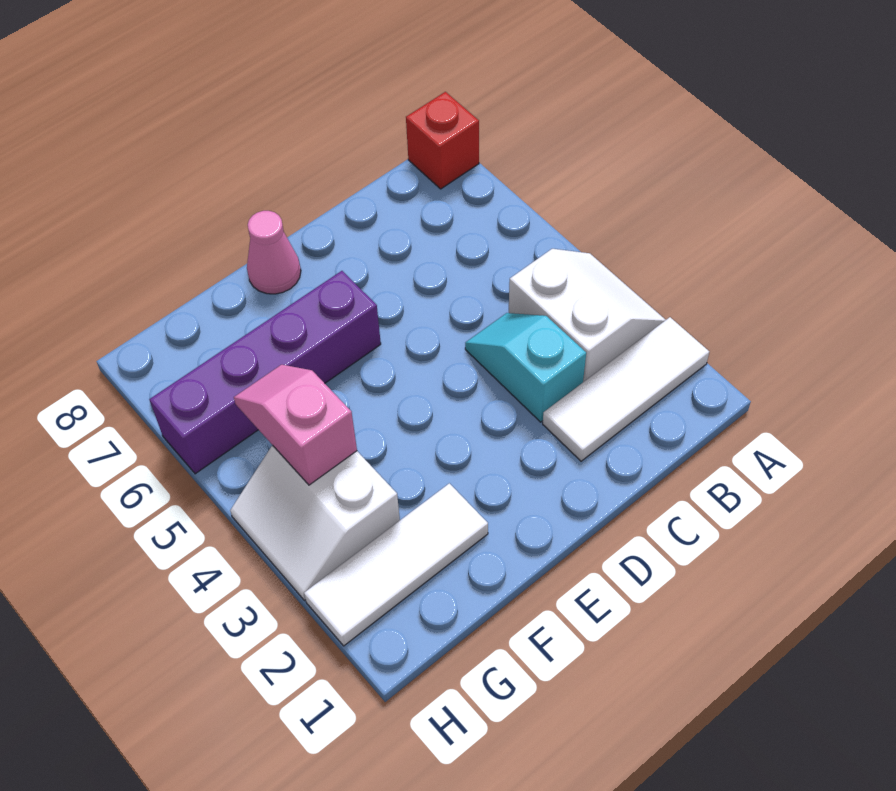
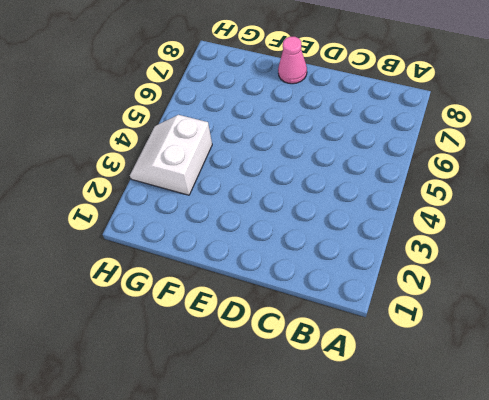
none -> white 1x3 tile [543,317,709,461]
none -> white 2x2 slope [509,249,665,382]

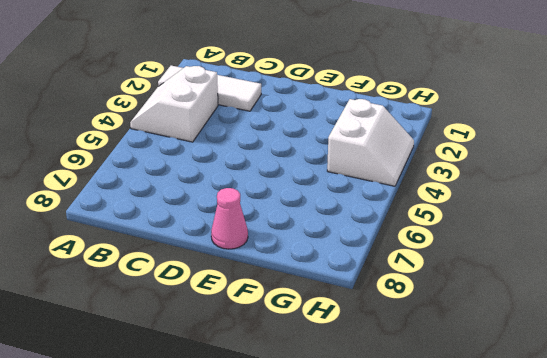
none -> red 1x1 brick [406,92,479,189]
none -> cyan 1x2 slope [465,313,586,422]

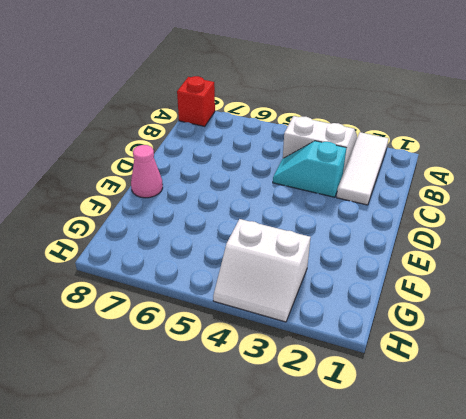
none -> purple 1x4 brick [149,271,381,474]
none -> white 1x3 tile [304,483,488,646]

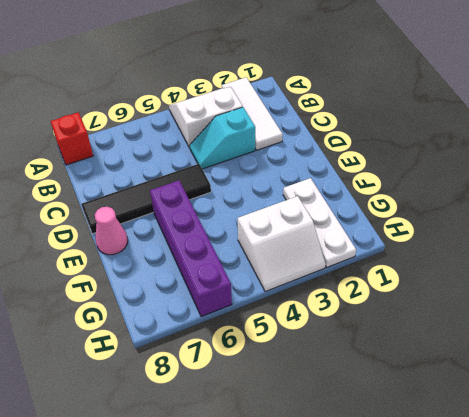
black 1x4 tile [81,164,211,234] -> none
white 1x3 plate [283,178,356,267] -> white 1x3 tile [304,483,488,646]
none -> pink 1x2 slope [234,365,357,485]

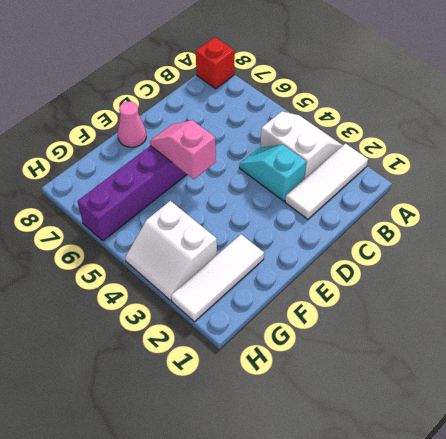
pink 1x2 slope [150,120,216,179] -> pink 1x2 slope moved to [234,365,357,485]

